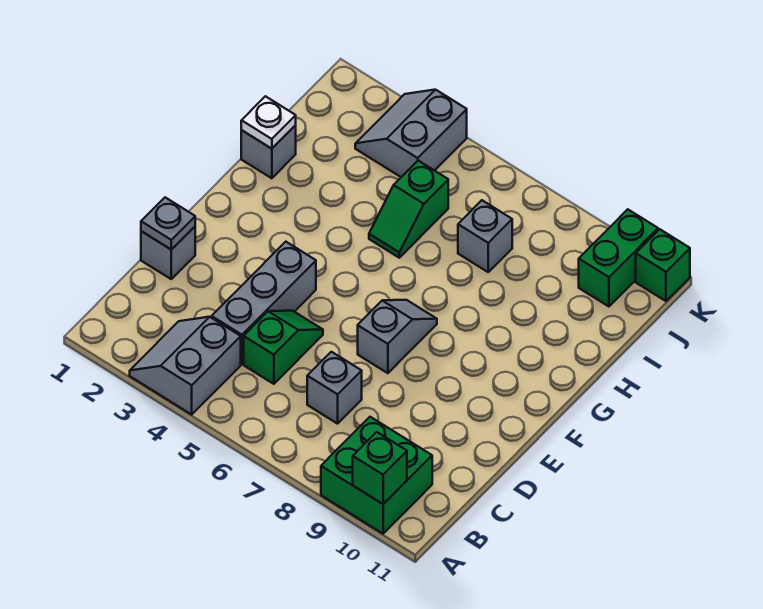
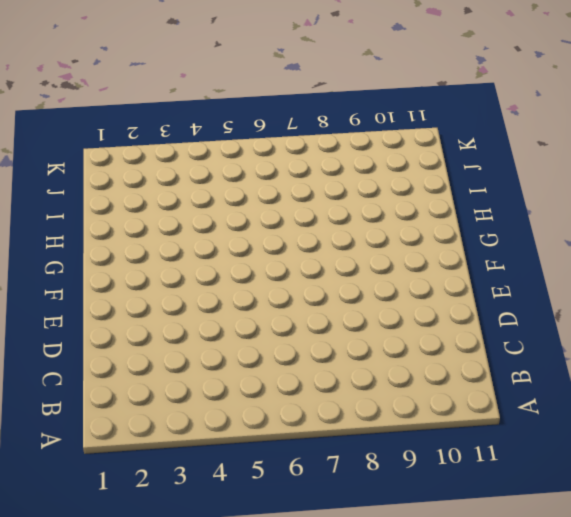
none -> grey 2x2 slope [130,317,241,414]
none -> green 2x2 brick [321,417,432,534]
none -> grey 1x3 brick [212,242,316,364]

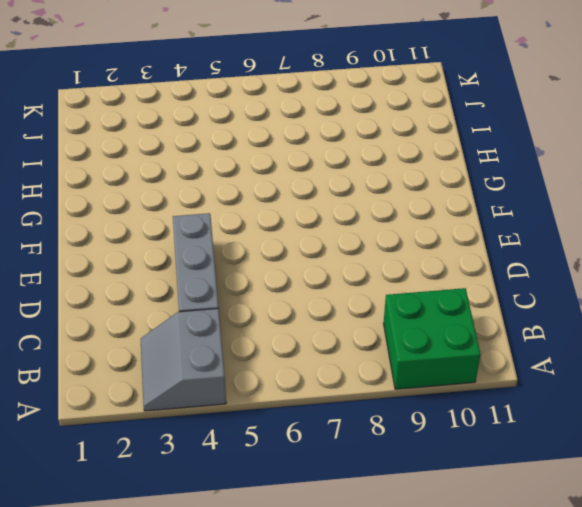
none -> green 1x2 slope [244,311,323,384]
none -> grey 1x1 brick [307,352,362,424]
none -> grey 1x1 brick [141,227,195,279]

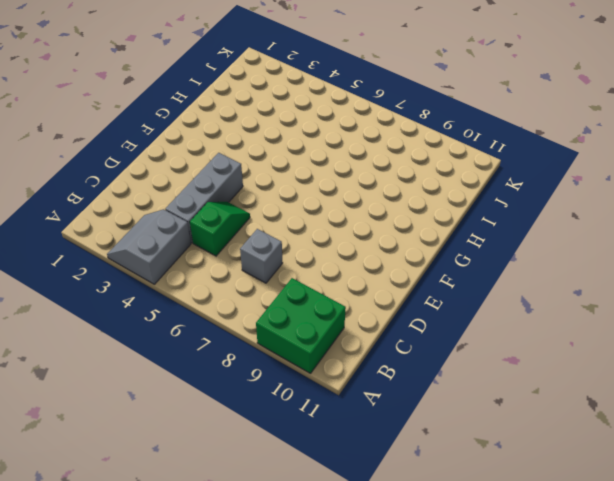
none -> grey 1x1 brick [141,227,195,279]
none -> grey 1x2 slope [358,300,437,373]
none -> grey 1x1 brick [241,125,296,178]

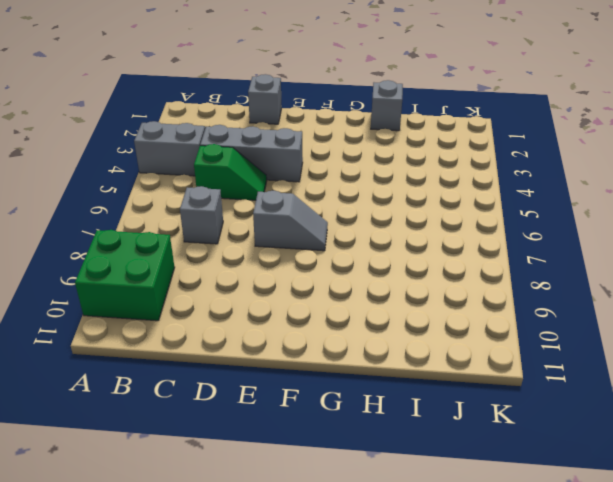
none -> green 1x2 slope [369,161,448,258]
none -> grey 1x1 brick [458,200,512,272]
none -> grey 2x2 slope [355,90,467,177]

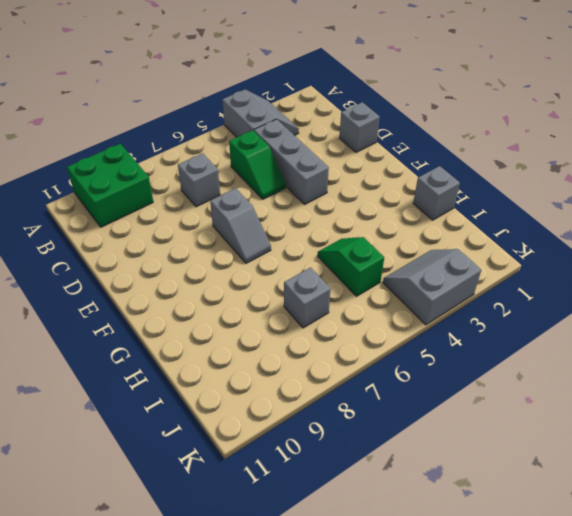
grey 2x2 slope [383,249,481,325] -> grey 2x2 slope turned to [355,90,467,177]
none -> green 1x2 brick [579,209,658,306]
none -> green 1x1 brick [636,229,690,301]
none -> green 1x1 brick [353,432,407,504]

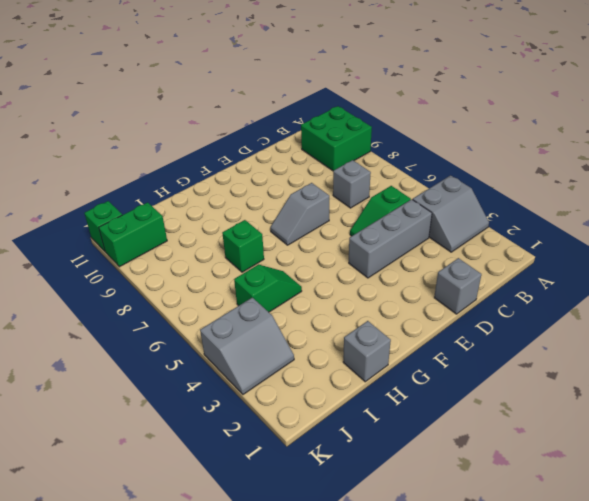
green 1x1 brick [222,220,264,272] -> green 1x1 brick moved to [353,432,407,504]
none -> grey 1x1 brick [458,200,512,272]
none -> grey 1x1 plate [141,197,195,250]
none -> white 1x1 plate [241,96,296,149]

